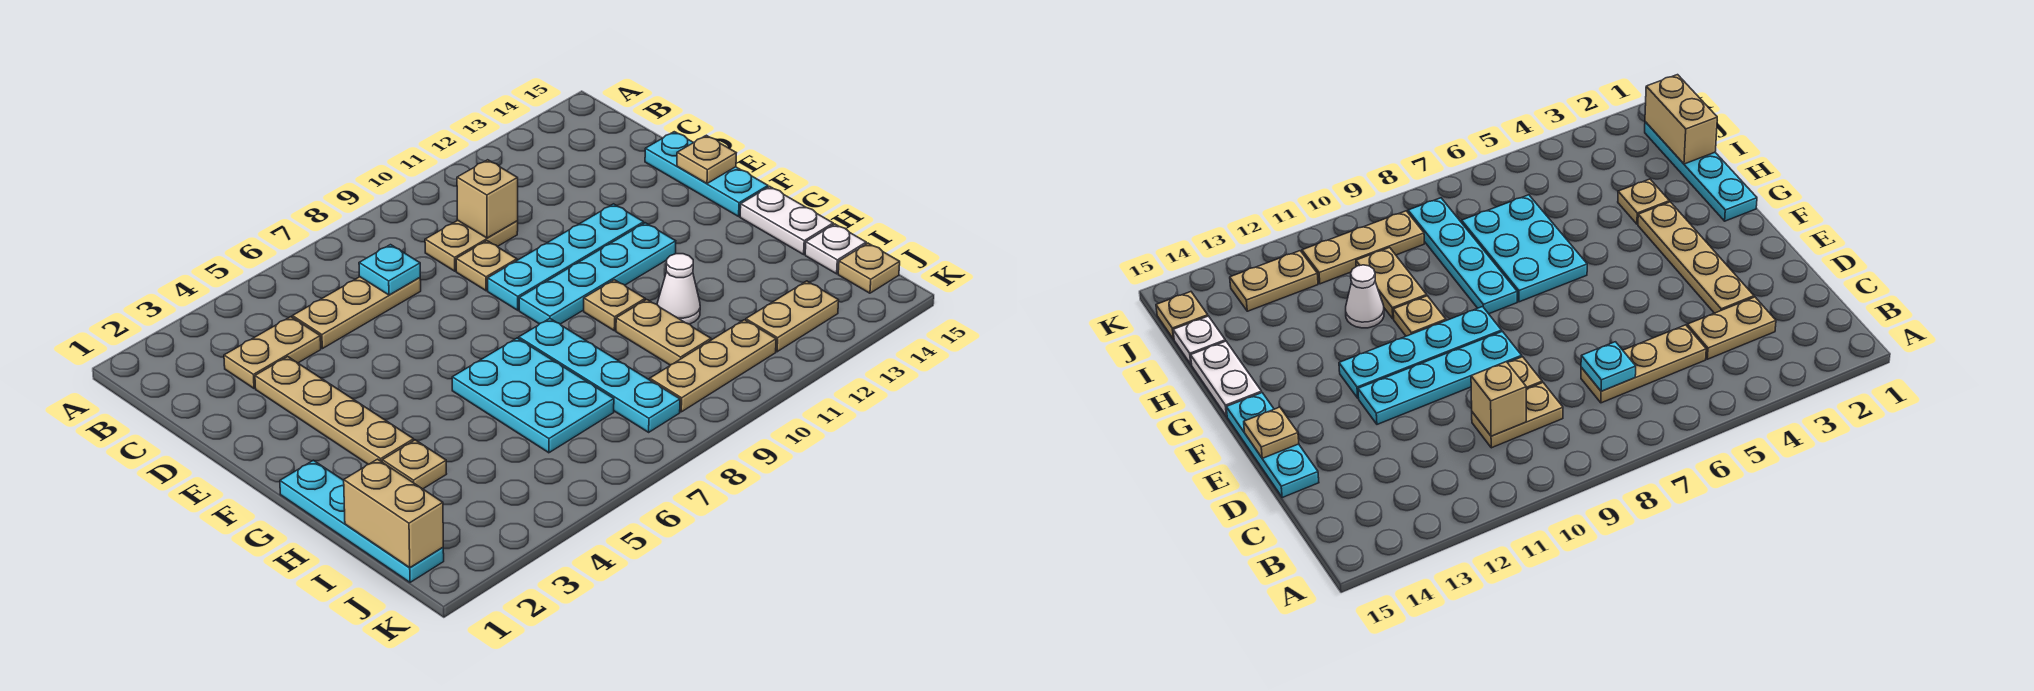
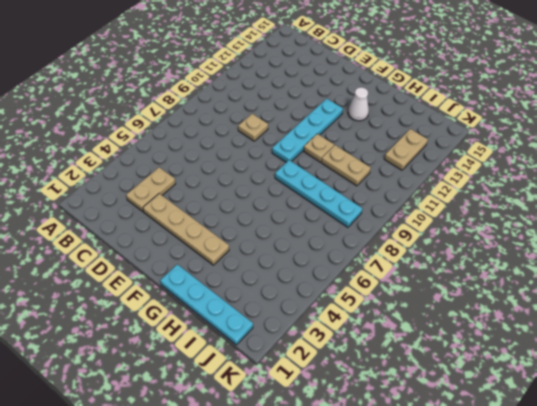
white 1x1 cone [348,87,369,121] -> white 1x1 cone moved to [657,254,700,324]
none -> tan 1x3 plate [292,277,421,349]
none -> tan 1x2 plate [425,220,518,271]
none -> cyan 1x3 plate [645,132,768,216]

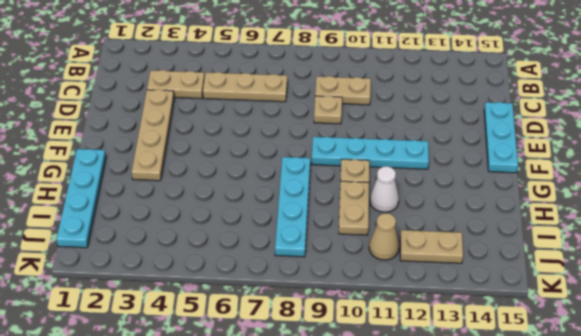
tan 1x1 cone [369,213,399,260] -> tan 1x3 plate [650,320,776,412]
none -> cyan 1x4 plate [488,204,644,310]
none -> cyan 2x3 plate [452,338,614,453]
none -> white 1x2 plate [740,186,833,254]

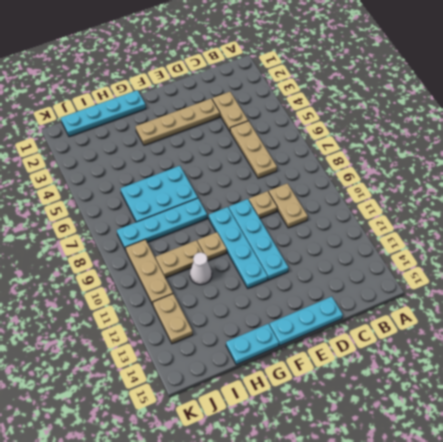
cyan 1x2 plate [226,324,279,365] -> white 1x2 plate [740,186,833,254]
none -> tan 1x1 plate [382,440,446,489]
none -> white 1x1 plate [805,224,866,274]
none -> tan 1x1 plate [838,243,900,293]

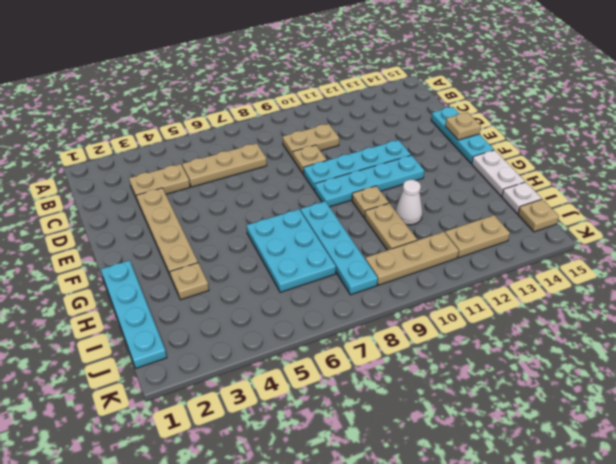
none -> cyan 1x1 plate [359,245,420,295]
none -> tan 1x1 brick [457,160,518,238]
none -> tan 1x2 brick [344,459,443,568]

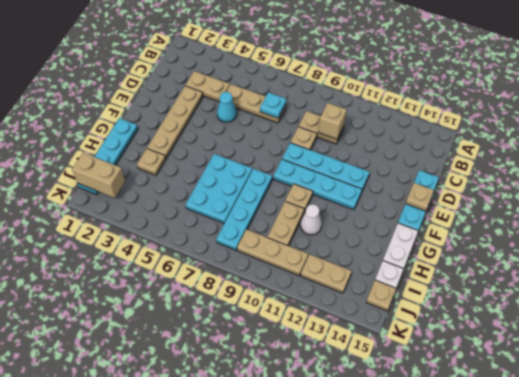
cyan 1x1 cone [217,92,237,122] -> none
tan 1x2 brick [72,153,125,198] -> tan 1x2 brick turned to [344,459,443,568]

